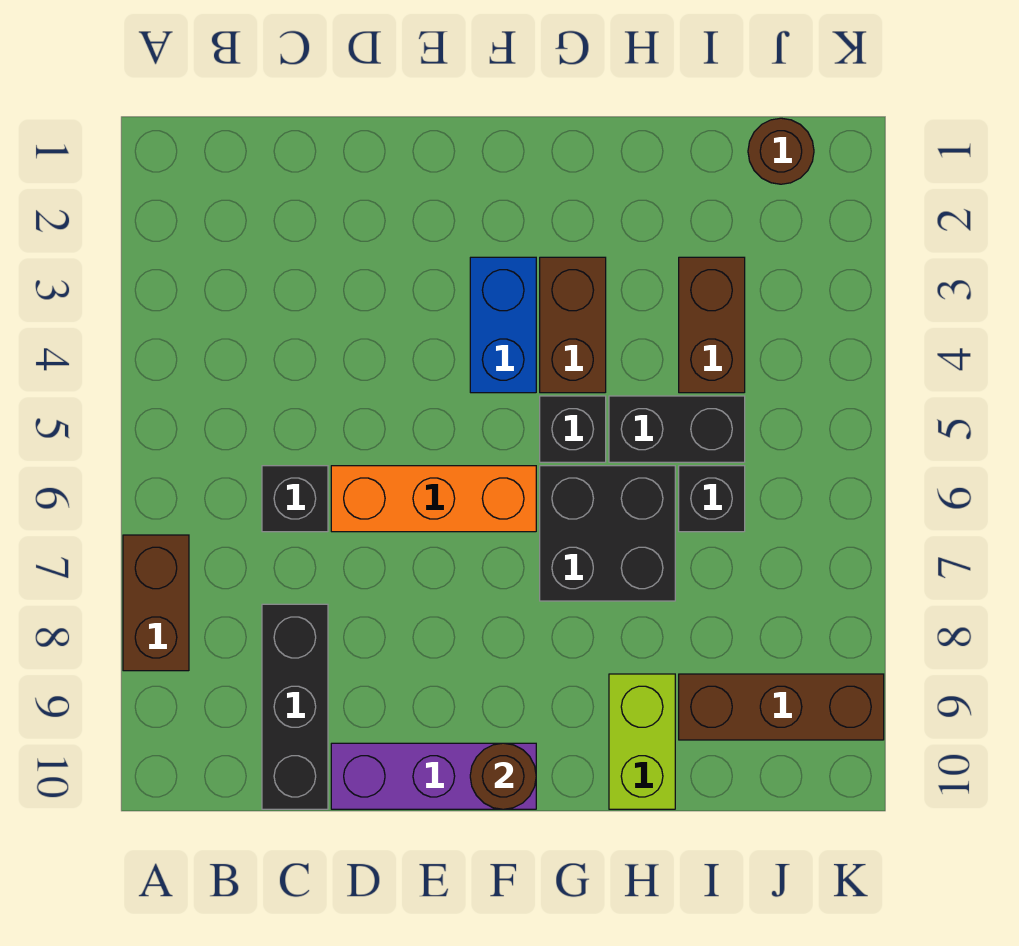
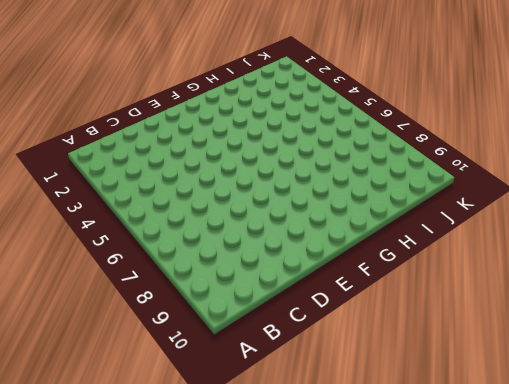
none -> brown 1x2 brick [123,535,189,671]
none -> black 1x1 brick [262,466,328,532]
none -> black 1x3 brick [262,604,328,809]

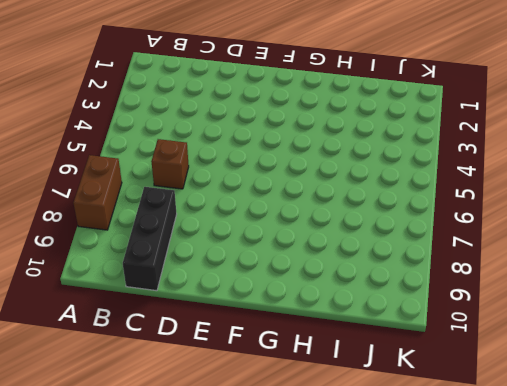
brown 1x1 brick [151,139,189,189] -> black 1x1 brick [262,466,328,532]
none -> orange 1x3 brick [331,466,536,532]
none -> purple 1x3 brick [331,743,536,809]
none -> blue 1x2 brick [470,257,536,393]

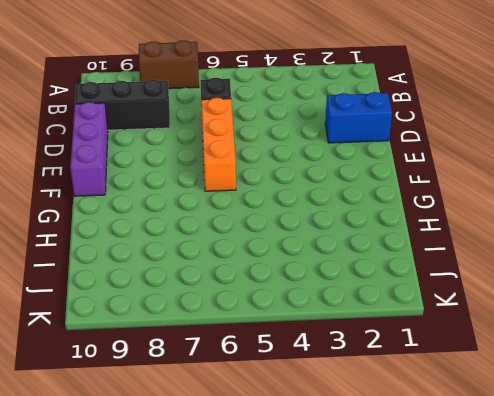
blue 1x2 brick [325,92,392,143] -> blue 1x2 brick moved to [470,257,536,393]
none -> brown 1x2 brick [540,257,606,393]
none -> black 1x1 brick [540,396,606,462]
none -> black 2x2 brick [540,466,675,601]

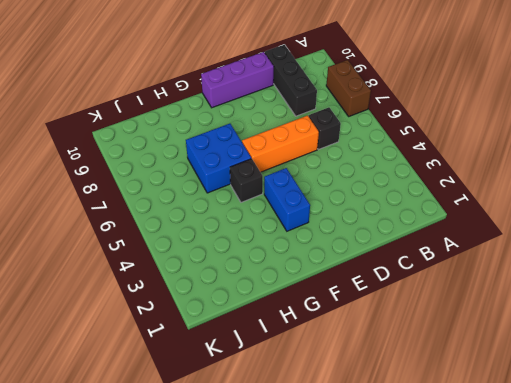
blue 2x2 brick [186,124,251,193] -> black 2x2 brick [540,466,675,601]
none -> brown 1x2 brick [540,257,606,393]
none -> black 1x2 brick [609,396,745,462]
none -> lime 1x2 brick [609,674,675,809]

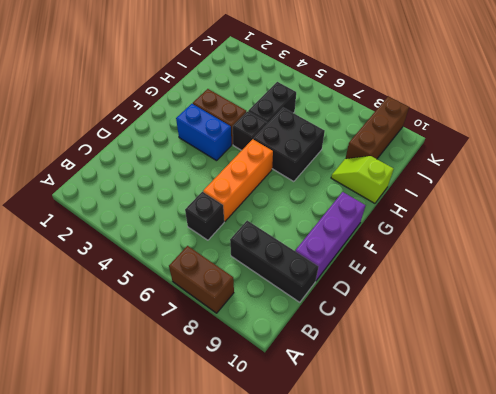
lime 1x2 slope [331,156,394,203] -> lime 1x2 brick [609,674,675,809]
none -> brown 1x2 brick [679,257,745,393]
none -> black 1x1 brick [679,466,745,532]
none -> brown 1x1 round brick [748,118,814,184]

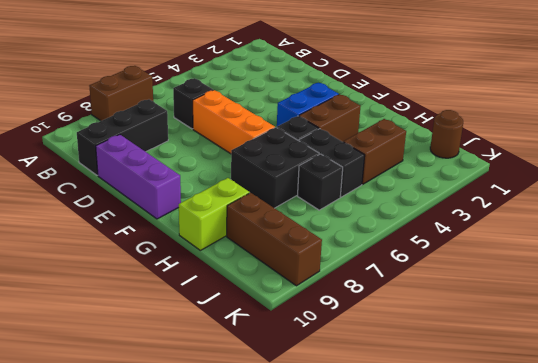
none -> brown 1x1 round brick [470,743,536,809]

